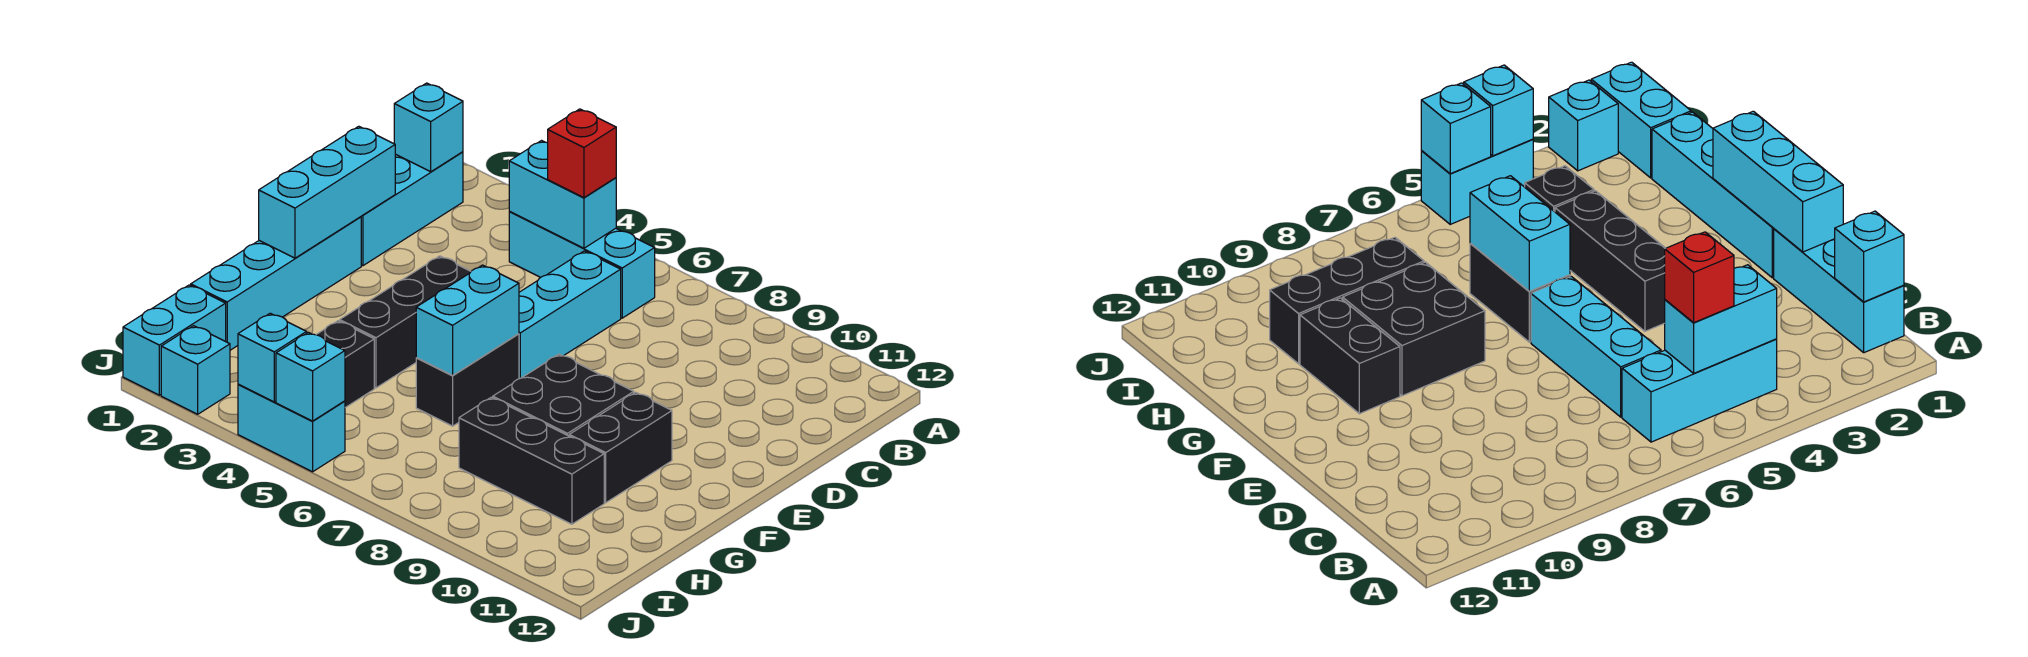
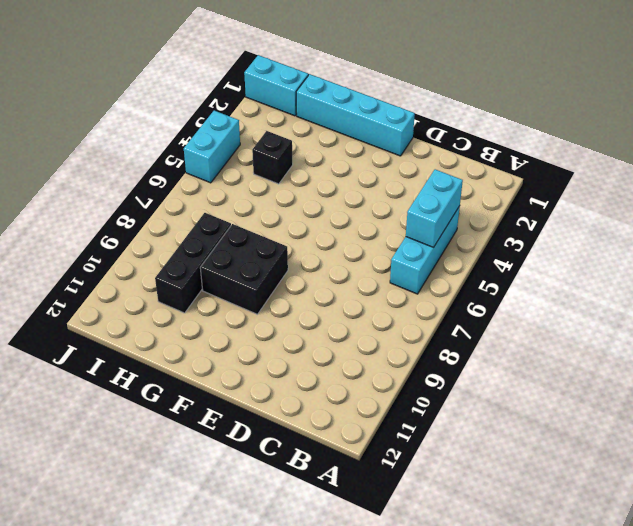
none -> cyan 1x3 brick [361,152,463,266]
none -> cyan 1x3 brick [519,251,621,379]
none -> black 1x3 brick [340,256,471,388]

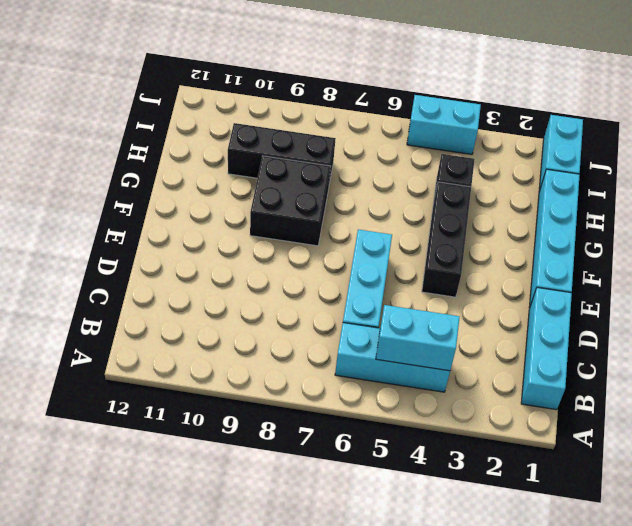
none -> black 1x2 brick [416,334,519,426]
none -> black 1x2 brick [569,392,672,503]
none -> cyan 1x1 brick [161,326,230,414]

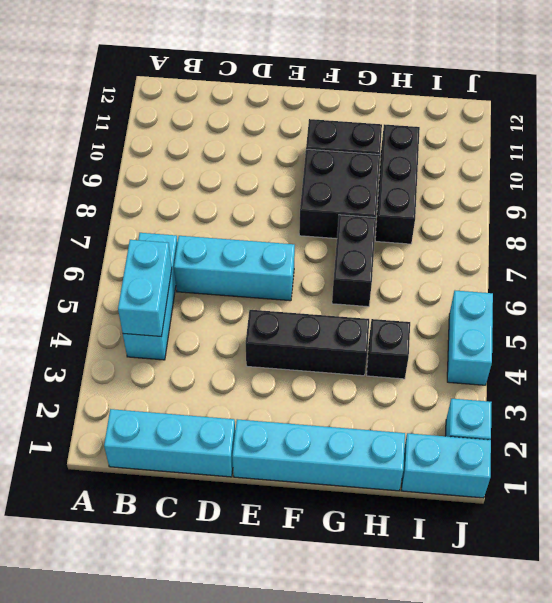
black 1x2 brick [332,215,376,307] -> black 1x2 brick turned to [416,334,519,426]
none -> cyan 1x1 brick [394,83,463,172]
none -> cyan 1x3 brick [259,126,395,258]
none -> cyan 1x2 brick [416,265,519,375]

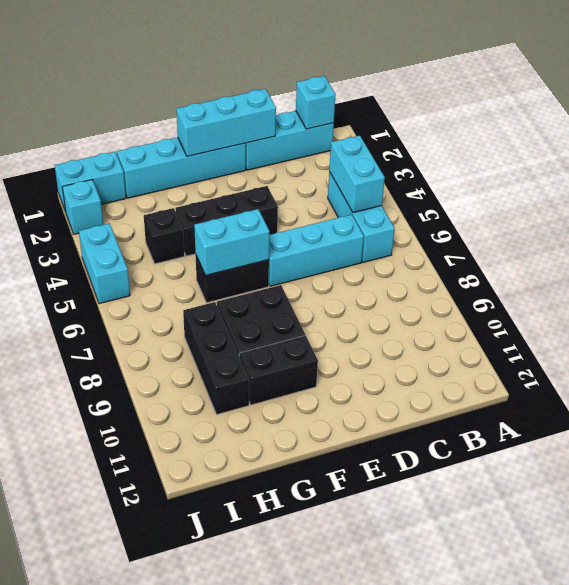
none -> cyan 1x1 brick [238,313,307,402]
none -> cyan 1x1 brick [276,332,345,421]
none -> red 1x1 brick [548,109,616,198]

